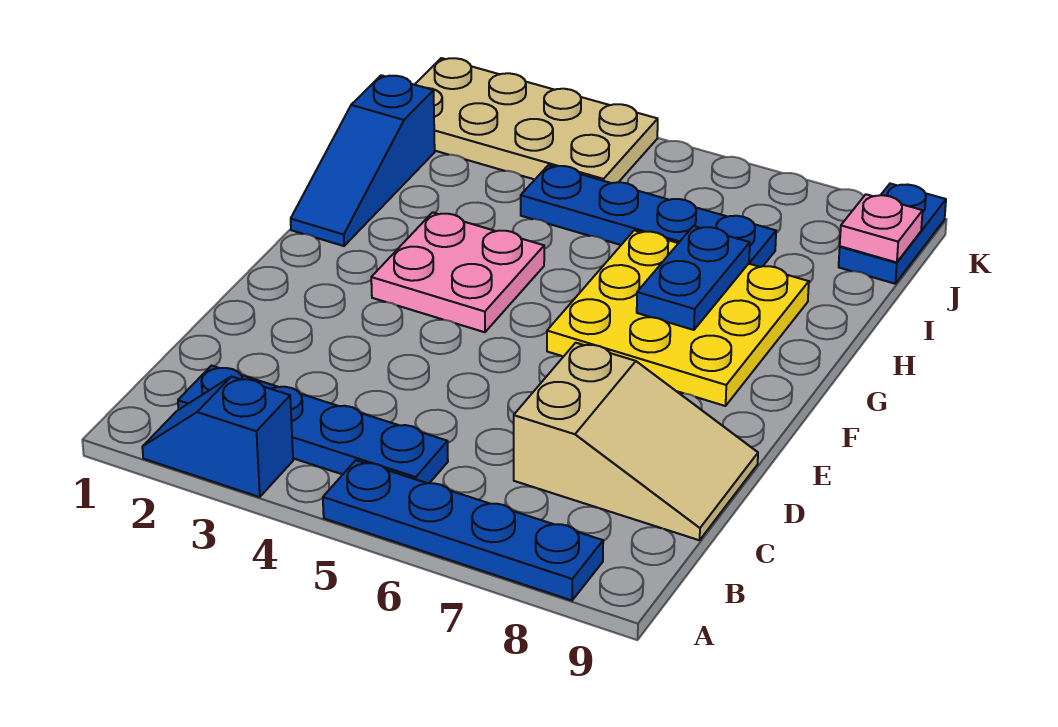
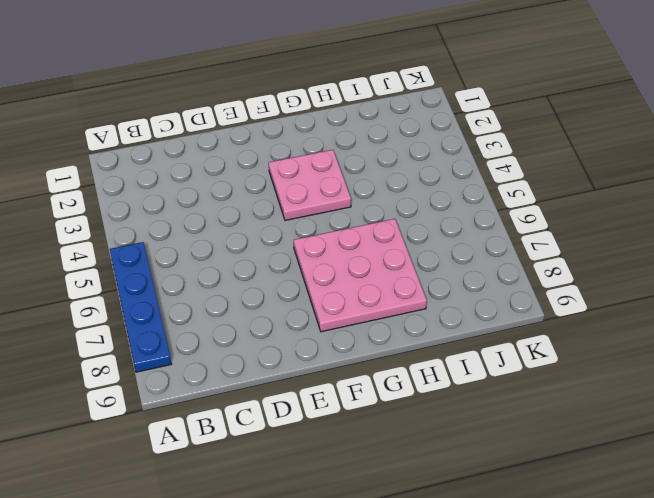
pink 3x3 plate [294,219,427,332] -> yellow 3x3 plate [547,230,809,406]
none -> blue 1x2 slope [142,377,293,497]
none -> blue 1x4 plate [178,366,448,483]
none -> tan 2x3 slope [514,343,758,540]

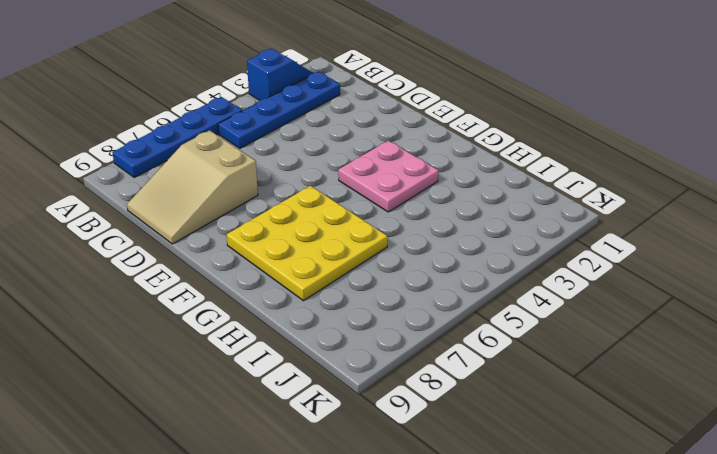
none -> blue 1x3 slope [291,75,435,246]
none -> blue 1x4 plate [521,165,776,267]
none -> tan 2x4 plate [415,58,658,183]

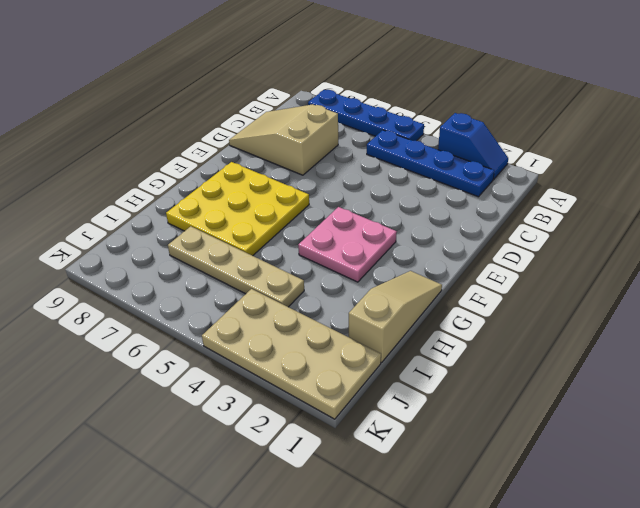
tan 1x3 slope [349,271,442,363] -> blue 1x3 slope [291,75,435,246]
tan 1x4 plate [168,226,304,307] -> blue 1x4 plate [521,165,776,267]
none -> blue 1x2 plate [839,184,946,284]
none -> blue 1x2 plate [637,226,750,330]
none -> pink 1x1 plate [840,194,923,262]

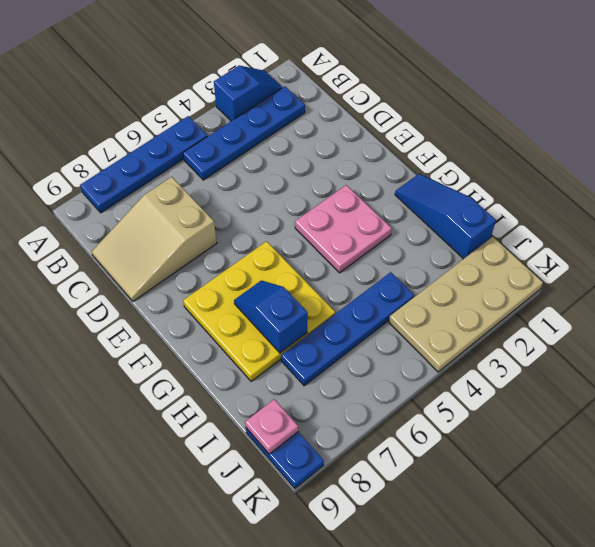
blue 1x2 slope [234,280,308,353] -> blue 1x2 plate [637,226,750,330]

